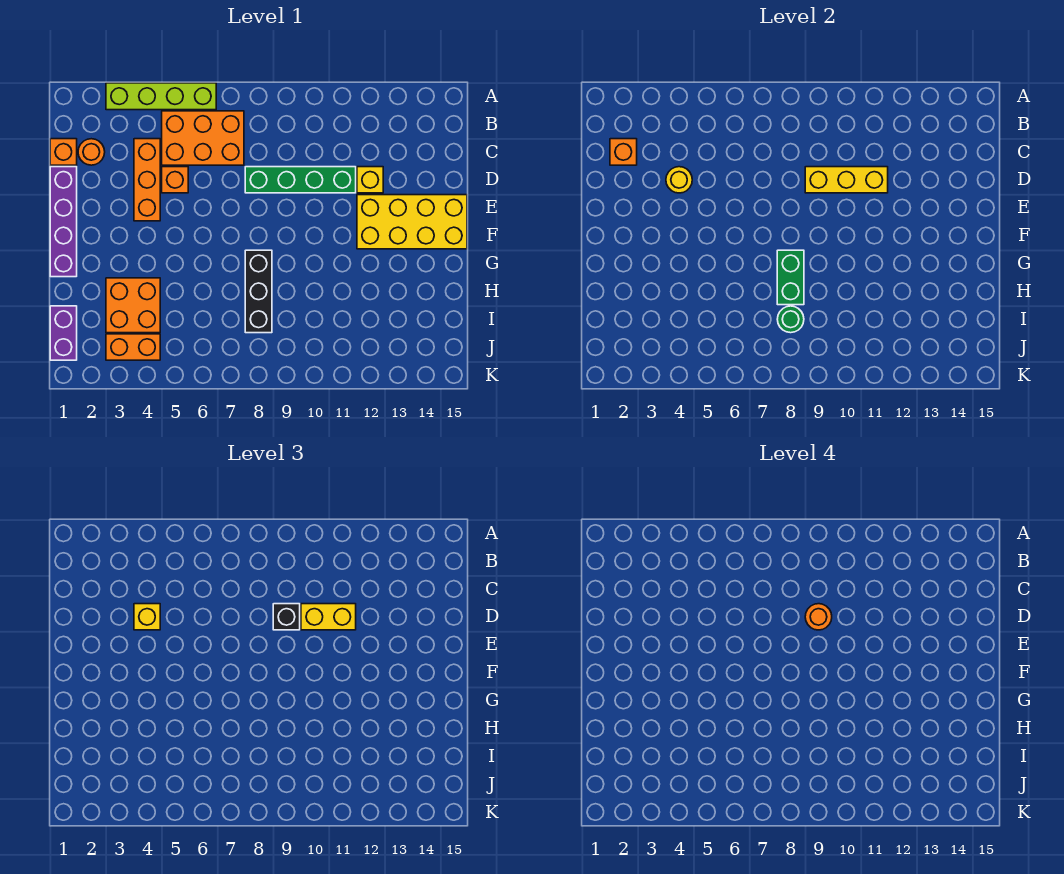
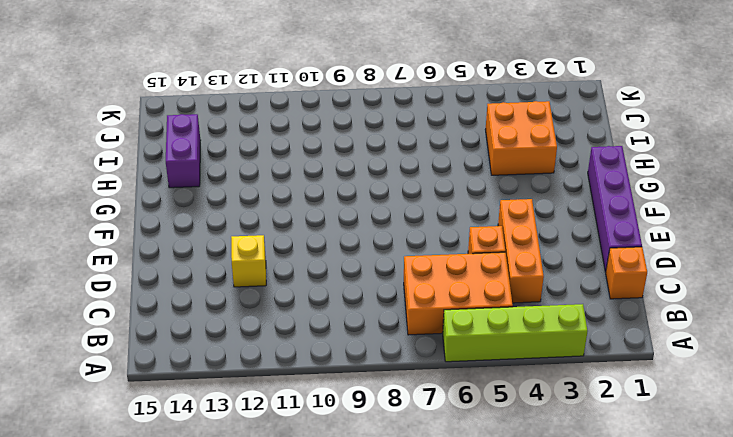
purple 1x2 brick [166,114,201,188] -> purple 1x2 brick moved to [50,306,77,360]
none -> orange 1x1 round brick [78,139,105,165]
none -> green 1x4 brick [245,167,356,193]
none -> yellow 2x4 brick [357,195,467,249]

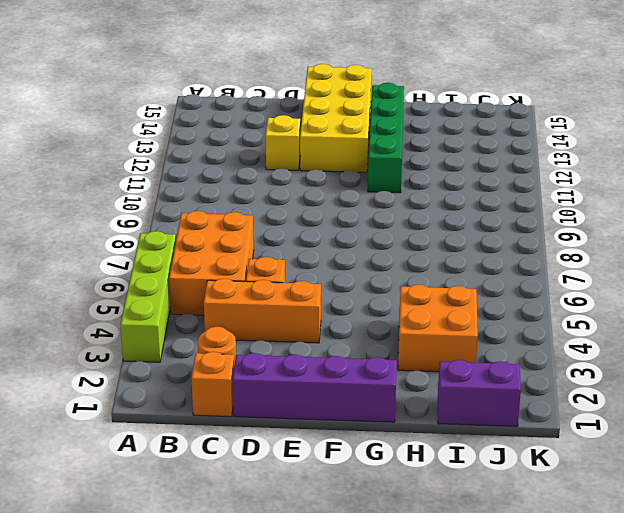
green 1x4 brick [368,83,404,193] -> green 1x4 brick moved to [245,167,356,193]
none -> black 1x3 brick [245,250,272,333]
none -> orange 1x2 brick [106,334,160,360]
none -> orange 1x1 brick [610,139,637,165]

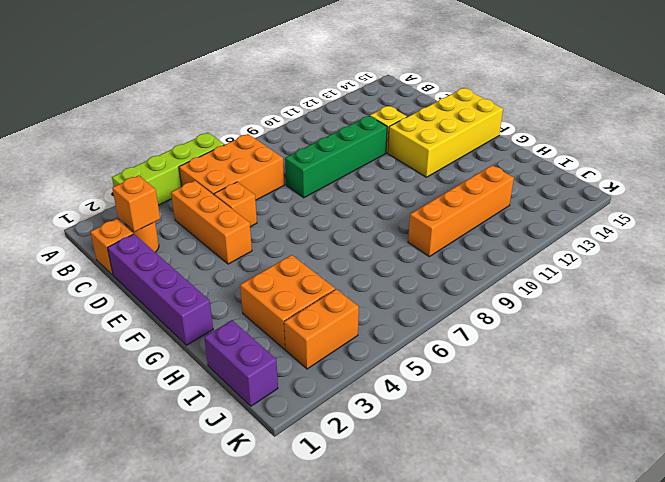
orange 1x4 brick [408,165,514,257] -> none
none -> black 1x3 brick [245,250,272,333]
none -> yellow 1x1 round brick [666,167,692,193]
none -> yellow 1x3 brick [805,167,888,193]

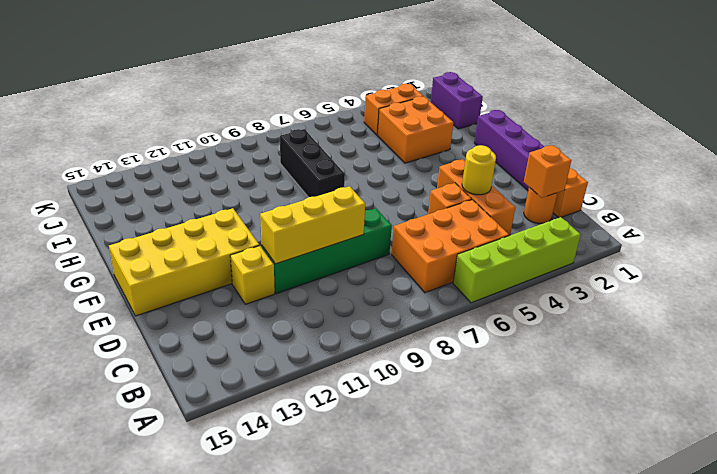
none -> green 1x2 brick [777,250,804,305]
none -> green 1x1 round brick [777,306,804,333]
none -> yellow 1x1 brick [134,604,160,630]

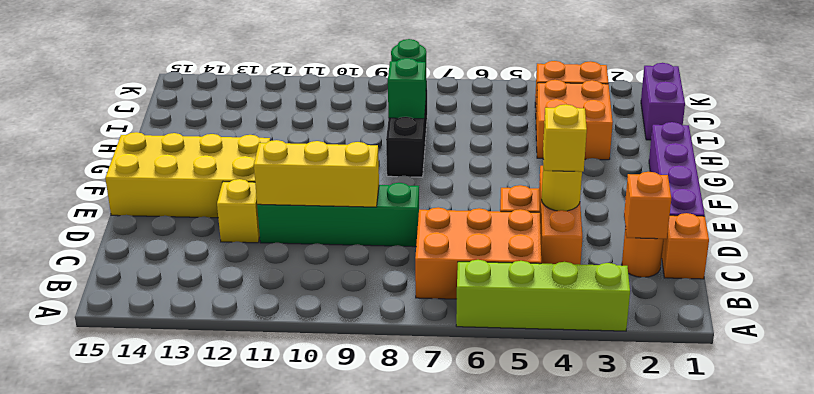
green 1x1 brick [388,58,426,119] -> green 1x2 brick [777,250,804,305]
none -> black 1x1 brick [273,604,300,630]
none -> yellow 1x2 brick [301,604,356,630]
none -> orange 1x1 round brick [805,604,832,630]

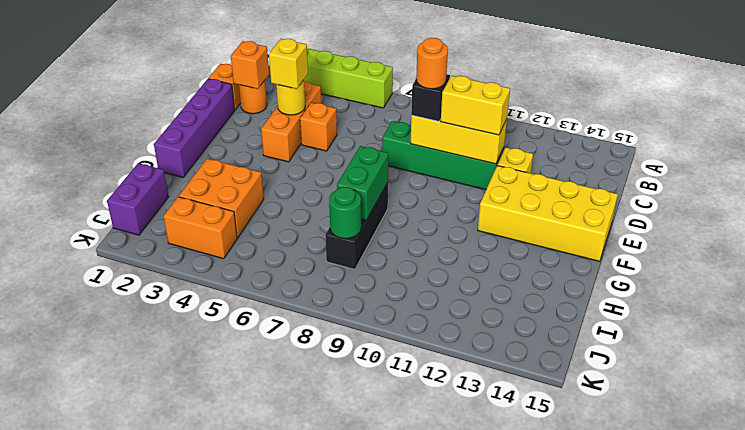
none -> orange 2x3 brick [162,111,244,165]

